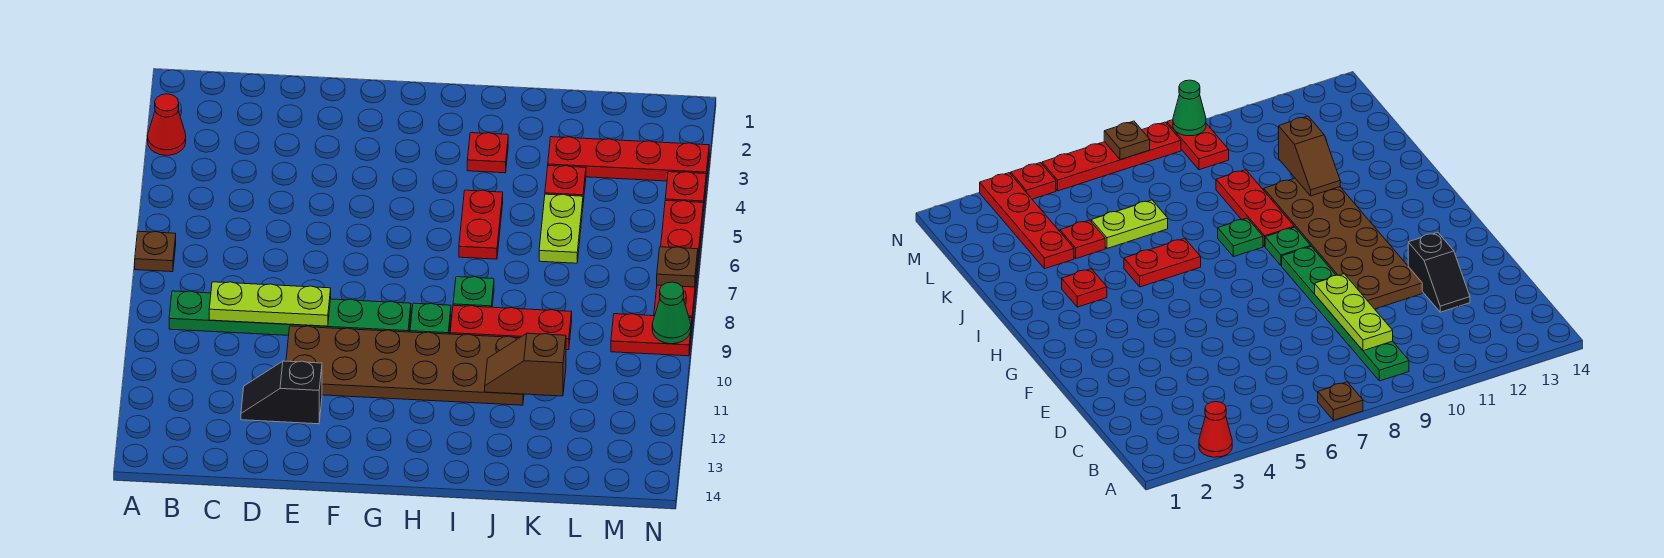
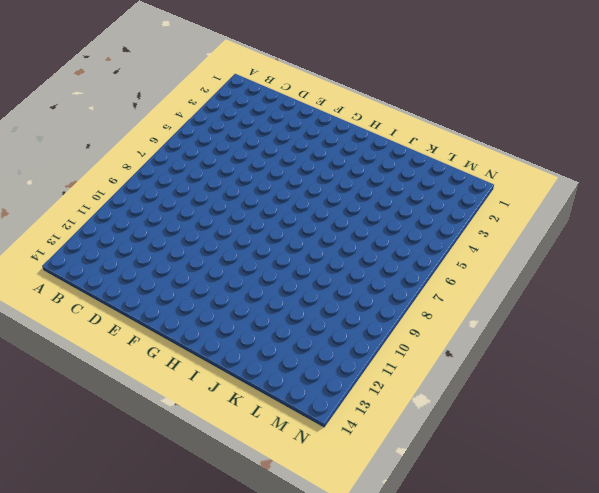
none -> red 1x1 cone [148,94,186,155]
none -> brown 1x1 plate [135,231,176,272]
none -> green 1x6 plate [169,291,411,335]

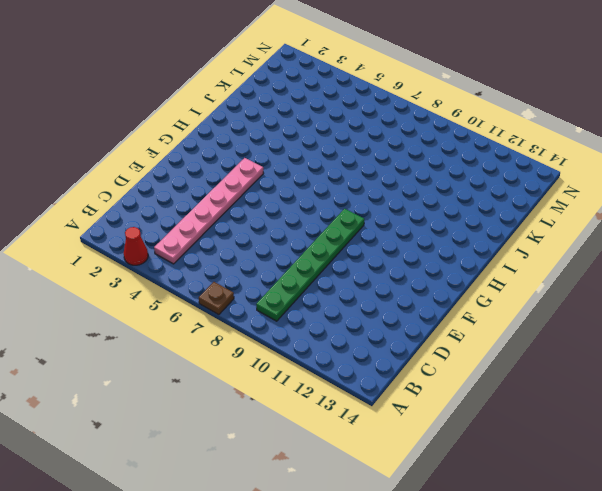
pink 1x6 plate [154,158,264,264] -> none
none -> black 1x2 slope [241,361,322,424]
none -> brown 2x6 plate [286,326,524,405]
none -> green 1x1 plate [410,303,451,334]

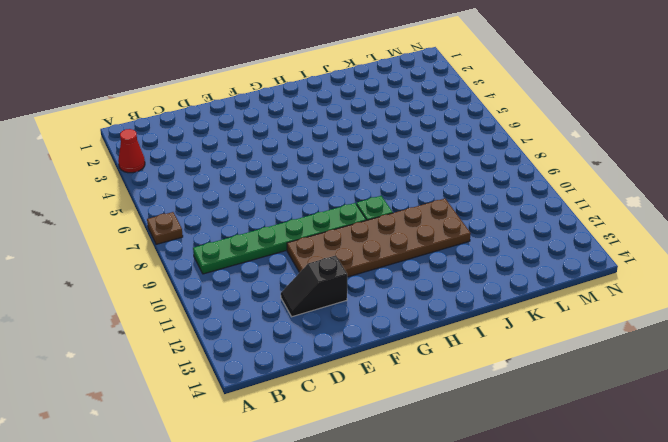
none -> red 1x1 plate [467,133,508,173]
none -> red 1x2 plate [459,190,503,259]
none -> green 1x1 plate [453,277,494,307]

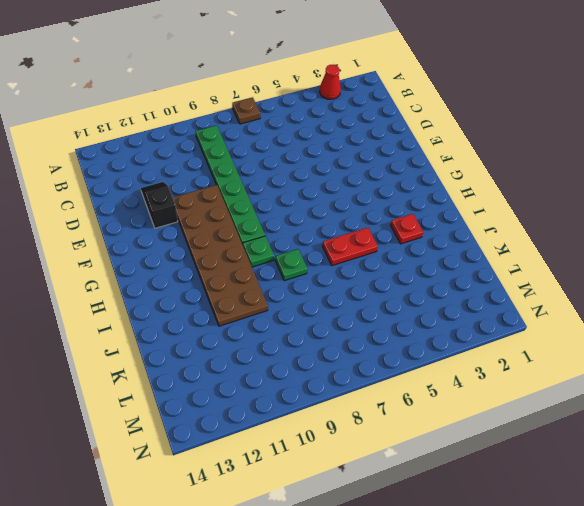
none -> red 1x3 plate [450,305,572,350]
none -> red 1x4 plate [548,137,709,183]
none -> red 1x1 plate [545,166,586,202]

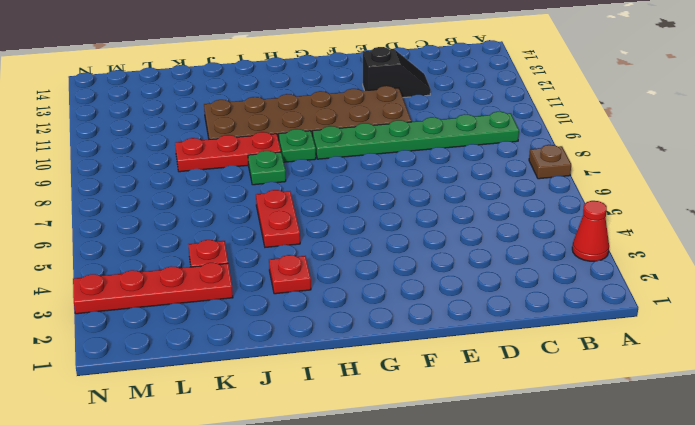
none -> lime 1x2 plate [539,194,583,263]
none -> red 1x2 plate [611,314,692,356]
none -> red 1x1 plate [665,172,706,212]

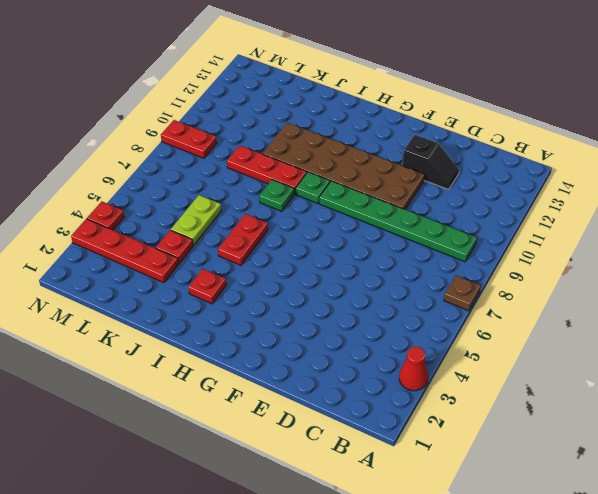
none -> red 1x4 plate [654,200,703,324]
none -> lime 1x3 plate [209,282,331,326]
none -> brown 1x2 slope [485,333,566,396]

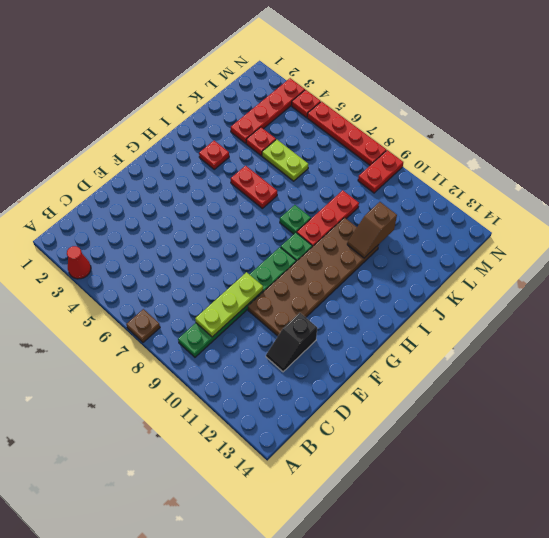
none -> brown 1x1 plate [657,247,698,287]
none -> green 1x1 cone [652,282,691,344]

